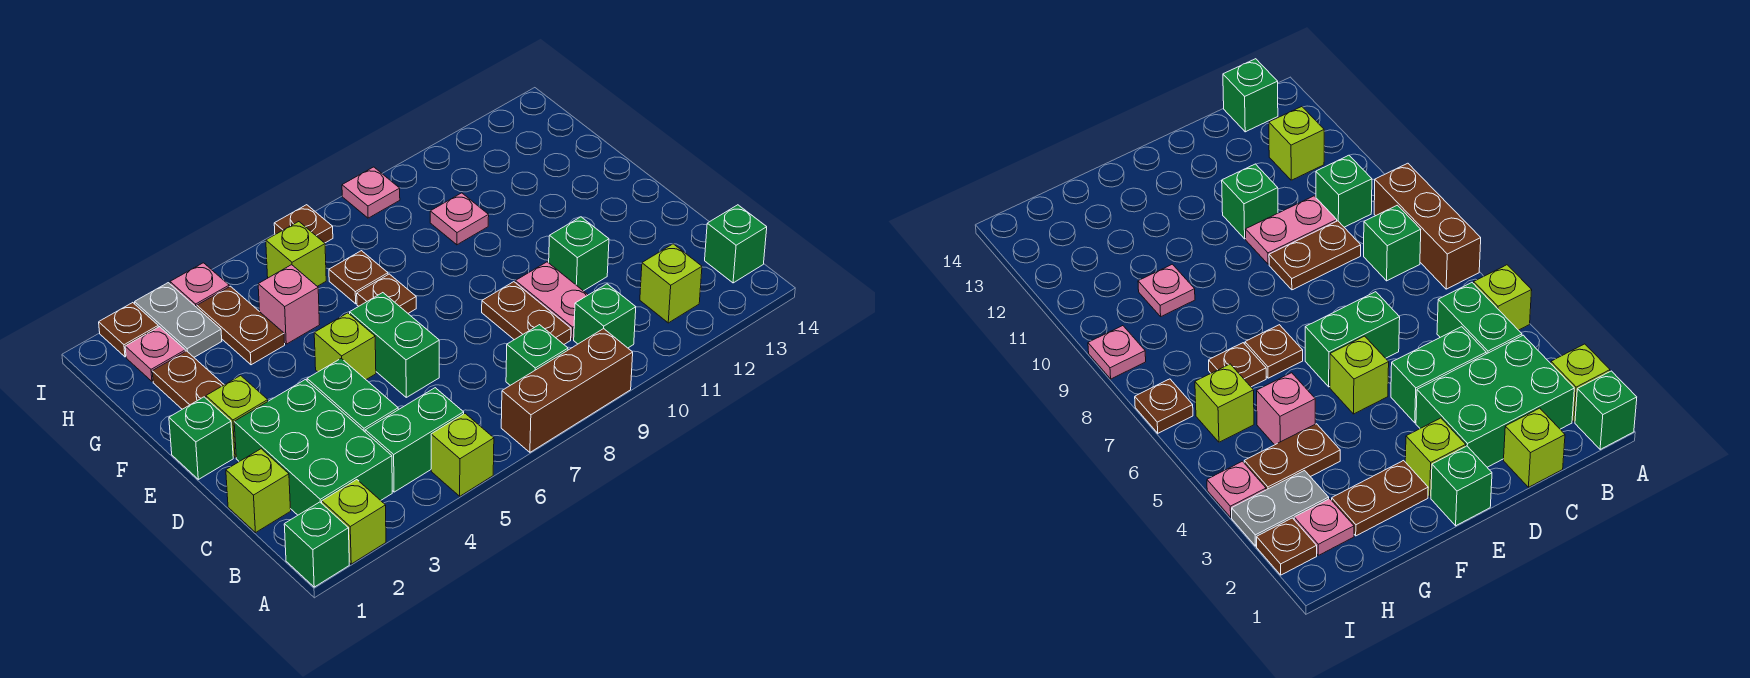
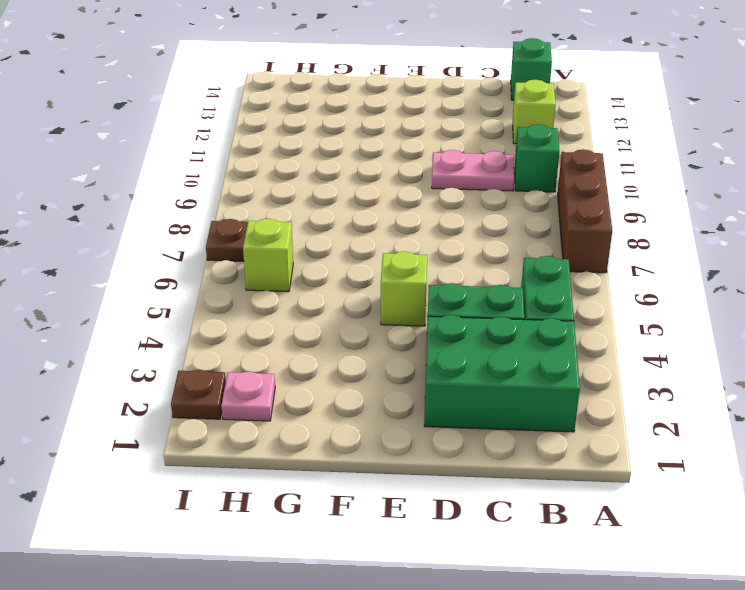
none -> green 1x1 brick [284,502,349,587]
none -> lime 1x1 brick [322,480,386,564]
none -> lime 1x1 brick [431,414,494,496]
none -> green 1x1 brick [506,325,568,385]

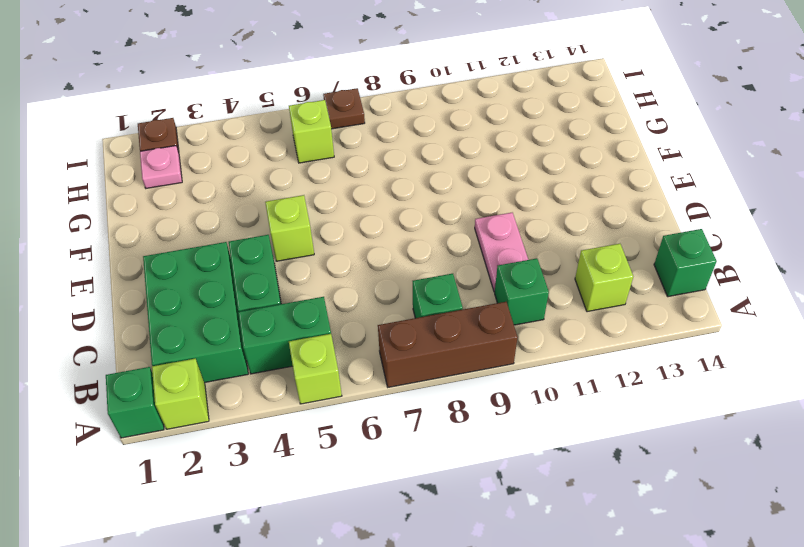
none -> lime 1x1 brick [226,449,291,532]
none -> brown 1x2 plate [482,282,571,344]
none -> green 1x2 brick [350,293,439,397]
none -> green 1x1 brick [549,217,609,291]

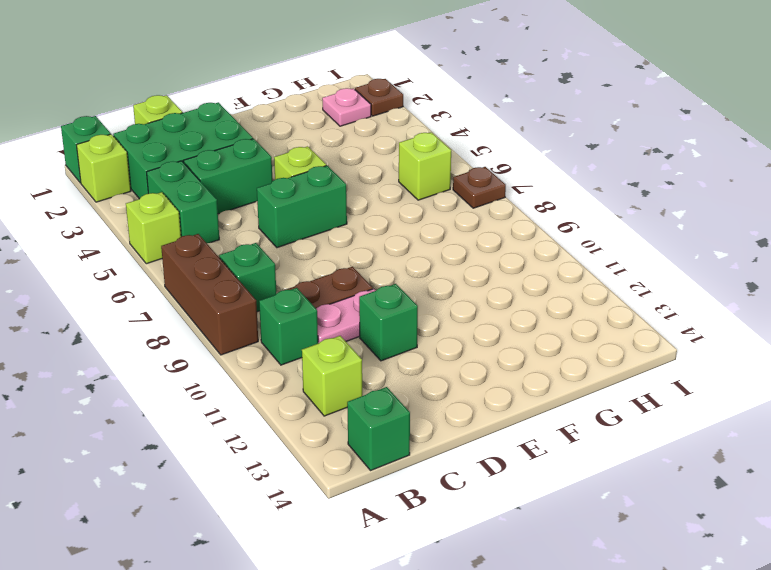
none -> green 1x1 brick [169,397,233,479]
none -> lime 1x1 brick [206,376,268,458]
none -> brown 1x2 plate [152,351,224,409]
none -> brown 1x1 plate [357,274,416,313]

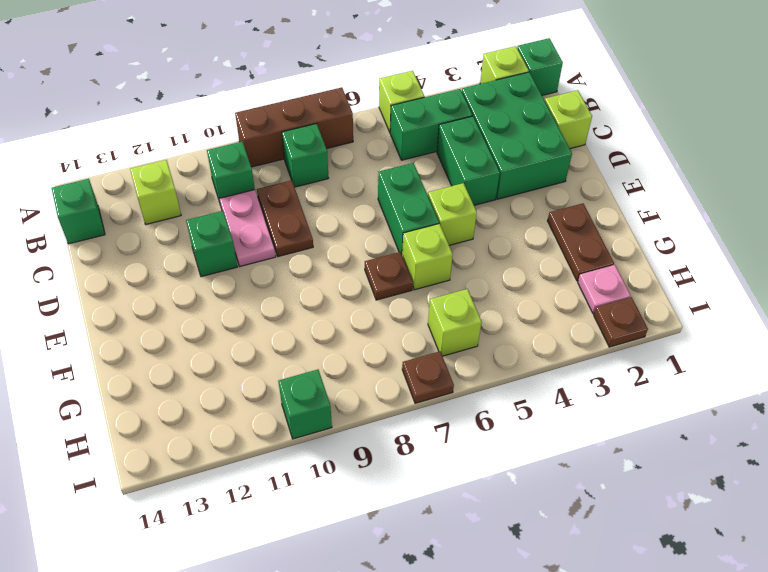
lime 1x1 brick [402,224,453,290] -> lime 1x1 brick moved to [206,376,268,458]
green 1x1 brick [278,370,332,439] -> green 1x1 brick moved to [169,397,233,479]
none -> brown 1x2 plate [197,286,285,365]
none -> pink 1x1 brick [258,265,320,344]
none -> brown 1x1 plate [329,251,388,304]
none -> pink 1x1 plate [430,193,489,245]

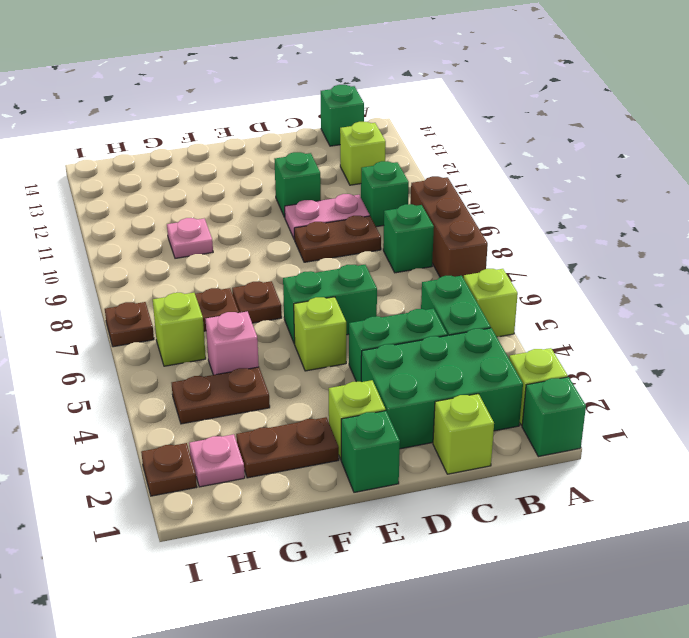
none -> grey 1x2 plate [135,283,222,357]
none -> pink 1x1 plate [170,263,229,307]
none -> pink 1x1 plate [342,167,400,218]

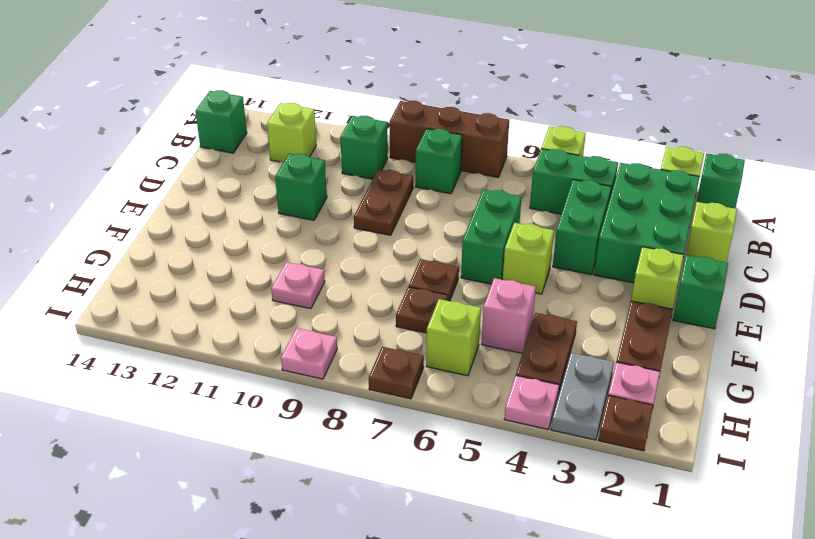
none -> pink 1x2 plate [515,262,588,339]

